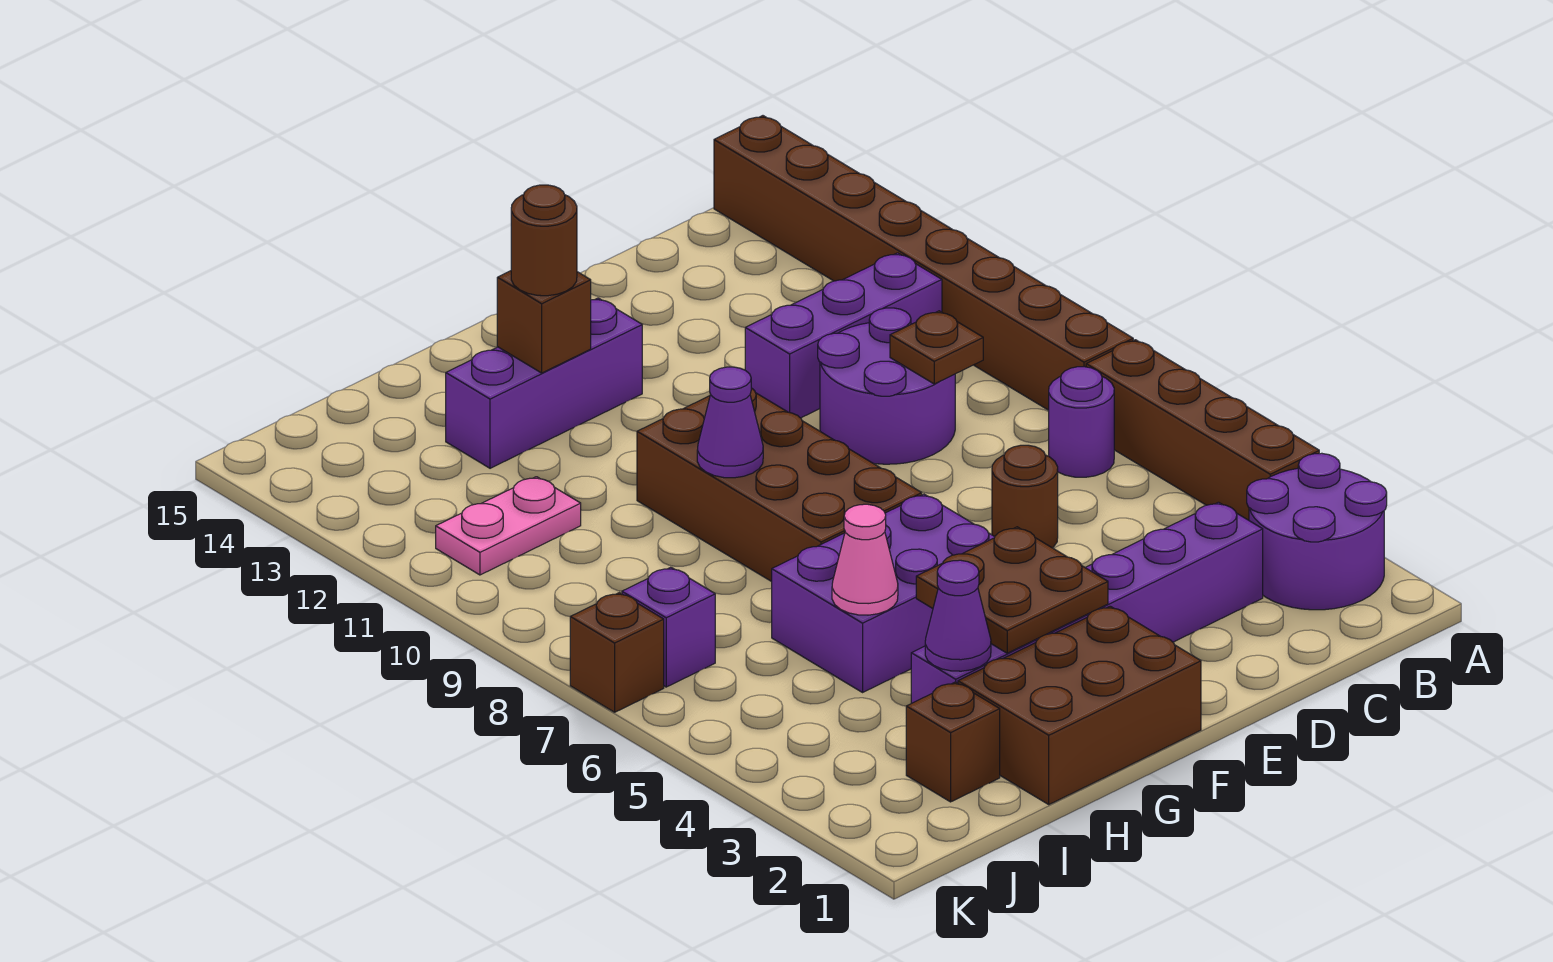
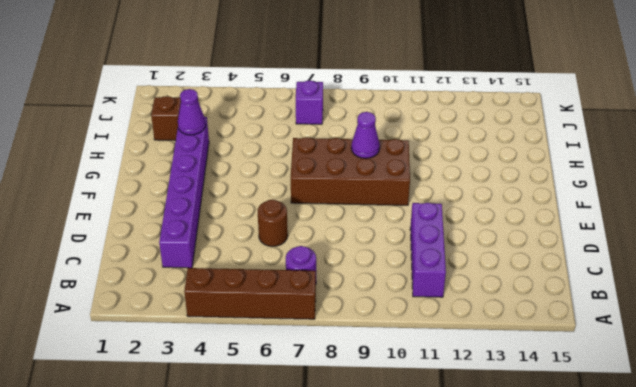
none -> purple 2x2 round brick [1247,453,1387,610]
none -> brown 1x8 brick [714,116,1133,410]
none -> purple 2x2 round brick [818,308,955,464]

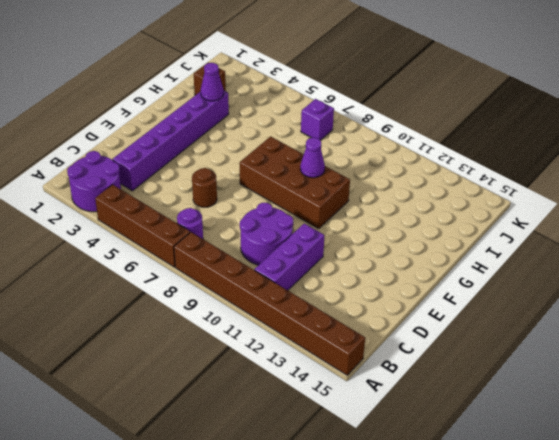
none -> brown 2x3 brick [958,606,1201,804]
none -> purple 2x3 brick [772,494,995,692]
none -> purple 1x3 brick [446,298,642,468]

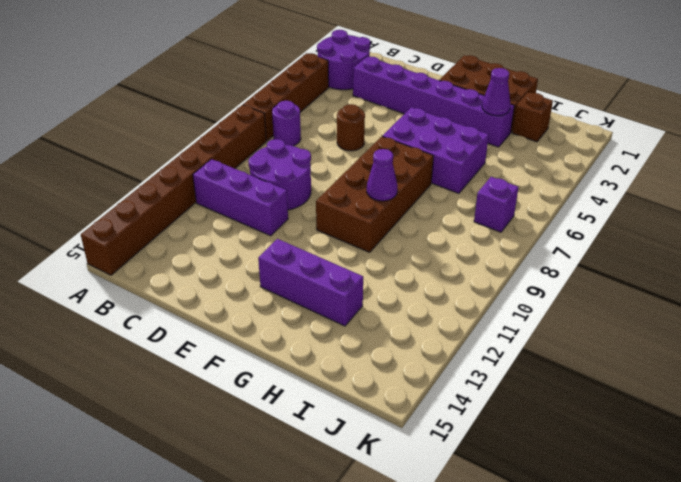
none -> pink 1x2 plate [436,477,581,575]
none -> brown 1x1 brick [570,593,664,712]
none -> brown 1x1 plate [890,311,983,384]

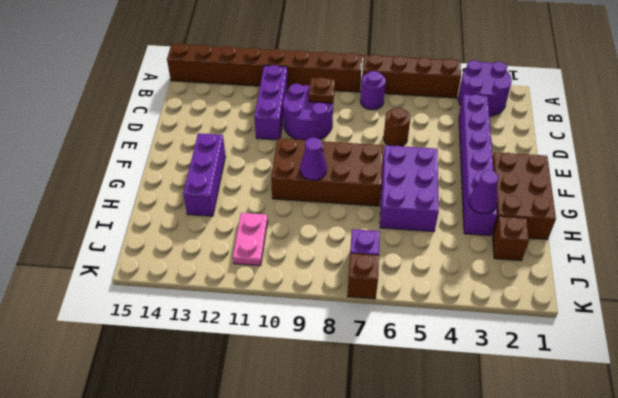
none -> brown 2x2 plate [916,527,1108,653]
none -> brown 1x1 brick [497,271,591,373]
none -> pink 1x1 cone [832,504,898,615]

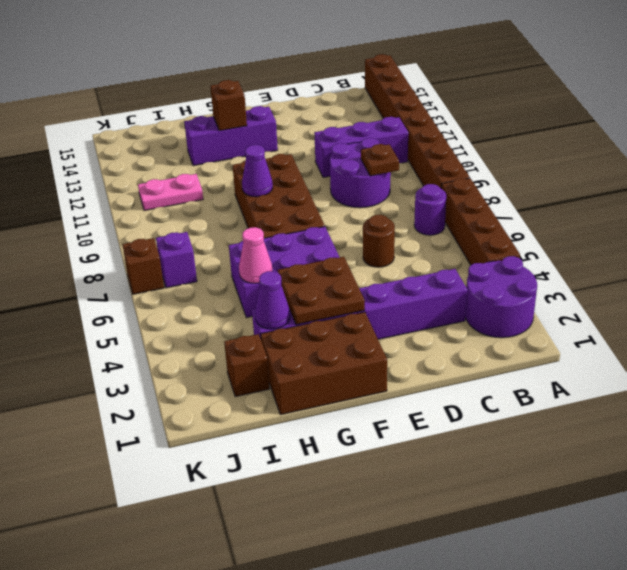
none -> brown 1x1 round brick [511,185,577,296]

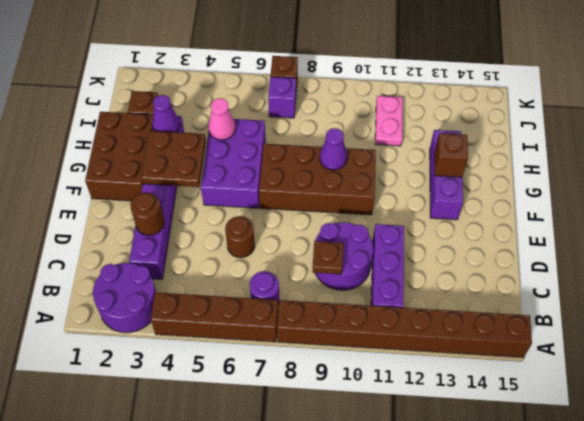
brown 1x1 round brick [131,192,164,236] -> brown 1x1 round brick moved to [511,185,577,296]

